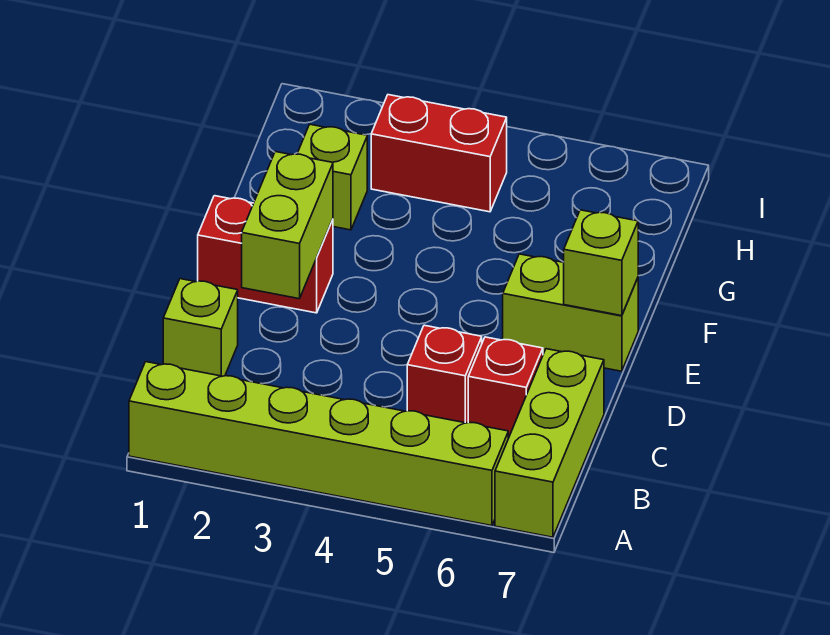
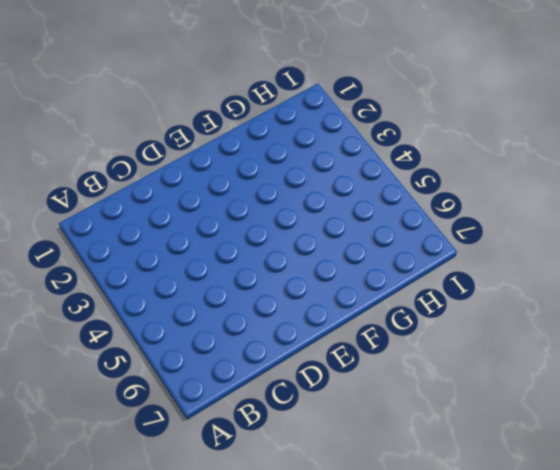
none -> lime 1x6 brick [129,362,508,526]
none -> lime 1x3 brick [495,349,604,537]

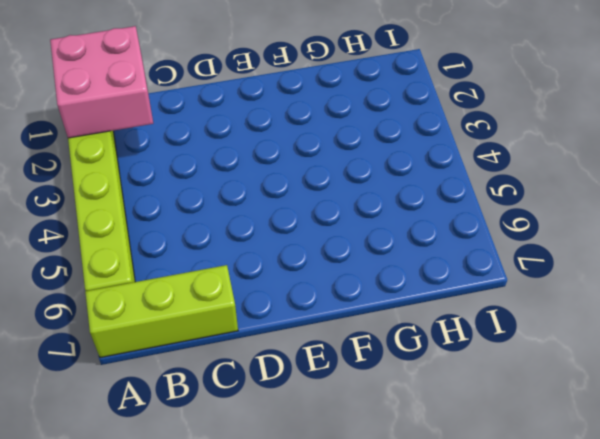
pink 2x2 brick [50,26,153,138] -> none
none -> lime 1x1 brick [163,279,238,376]
none -> red 1x1 brick [407,325,482,423]

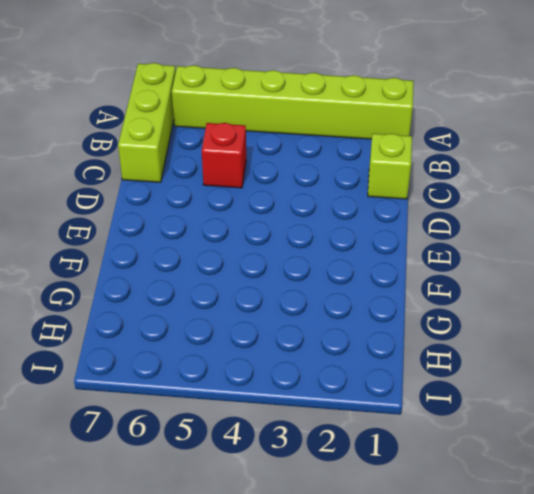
none -> red 1x1 brick [468,337,543,438]
none -> red 1x2 brick [198,196,333,313]

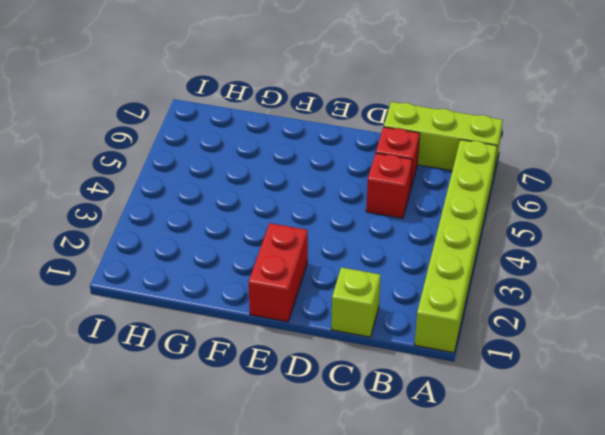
none -> lime 1x2 brick [503,254,638,371]
none -> lime 1x1 brick [297,124,367,230]

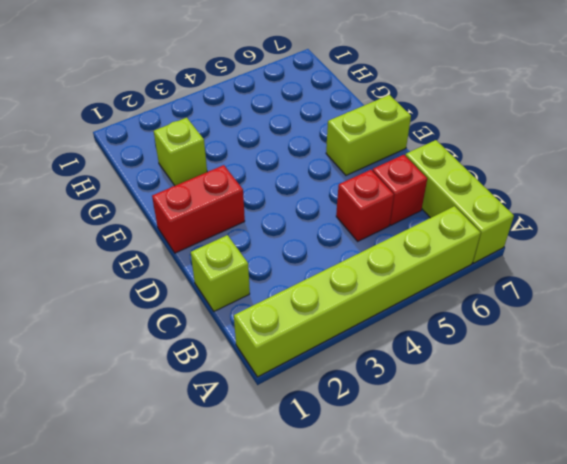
none -> red 1x2 brick [371,95,507,212]
none -> lime 1x2 brick [242,152,333,299]

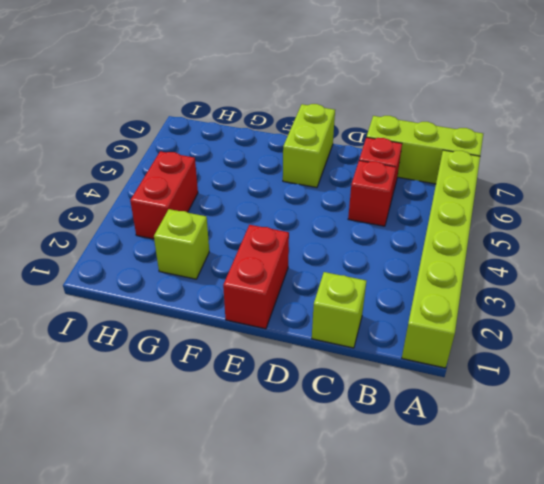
none -> lime 1x2 brick [242,152,333,299]
none -> lime 1x1 brick [564,210,638,316]

